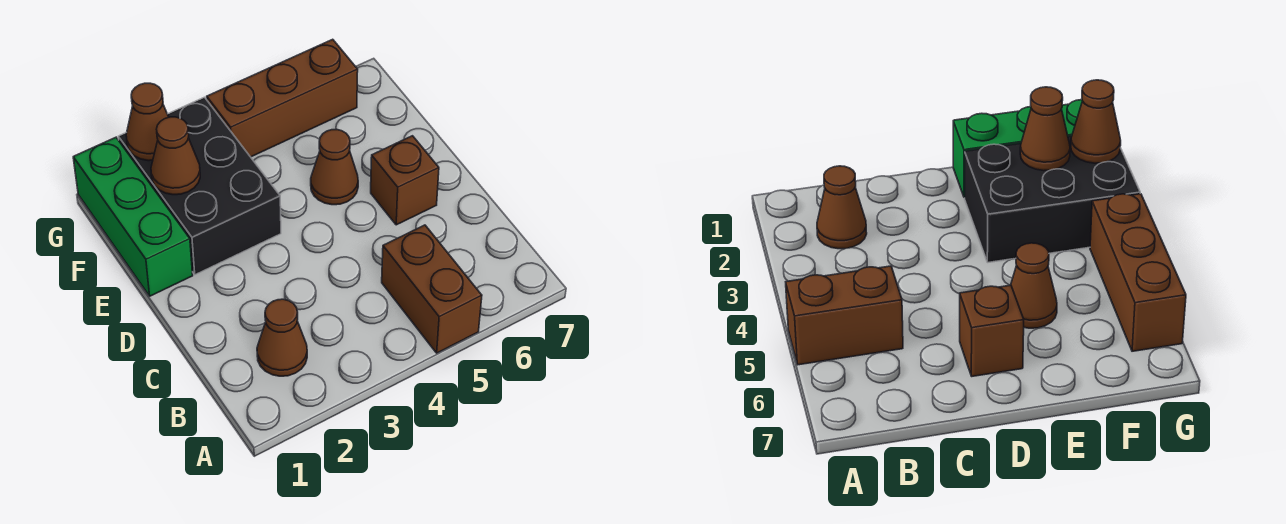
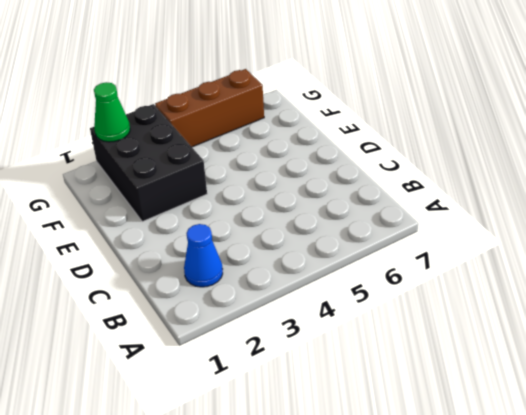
blue 1x1 cone [184,224,223,287] -> brown 1x1 cone [257,299,307,376]
green 1x1 cone [94,82,130,142] -> brown 1x1 cone [126,83,168,161]
none -> brown 1x2 brick [382,225,482,353]
none -> brown 1x1 brick [371,136,439,225]

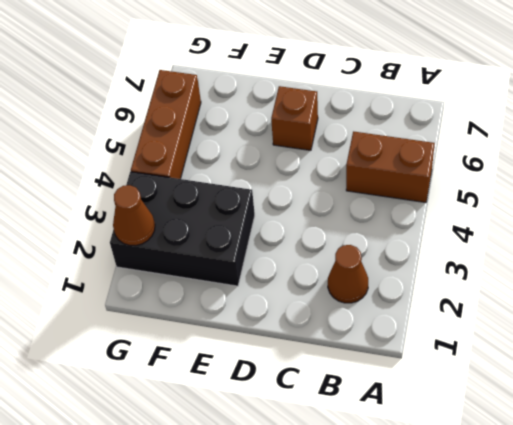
none -> green 1x3 brick [73,137,193,296]
none -> brown 1x1 cone [311,130,358,205]

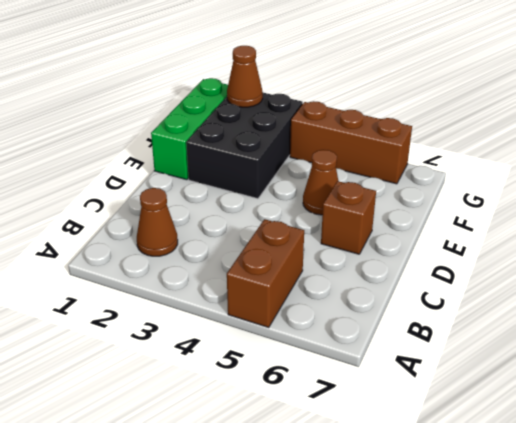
none -> brown 1x1 cone [151,117,200,195]

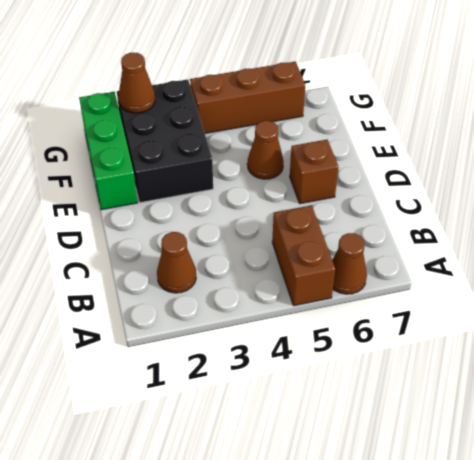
brown 1x1 cone [332,233,367,294] -> brown 1x1 cone moved to [151,117,200,195]

